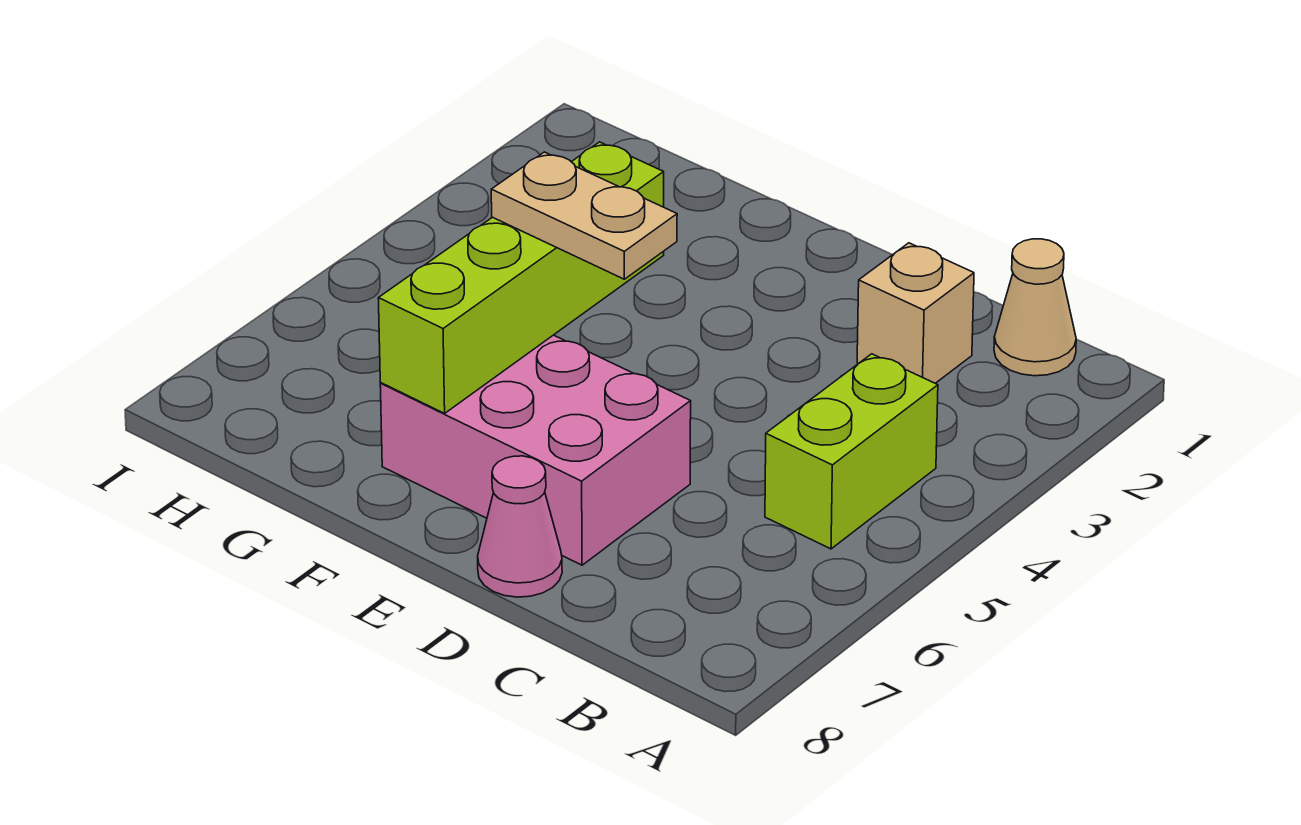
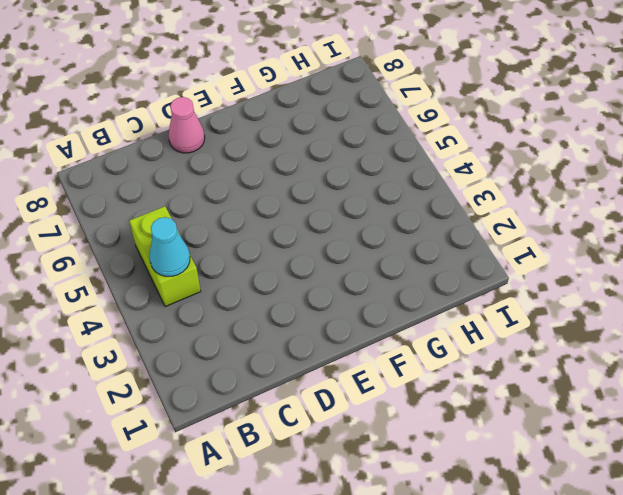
cyan 1x1 cone [149,217,190,276] -> none
none -> tan 1x1 cone [994,239,1076,376]
none -> tan 1x1 brick [857,243,974,383]

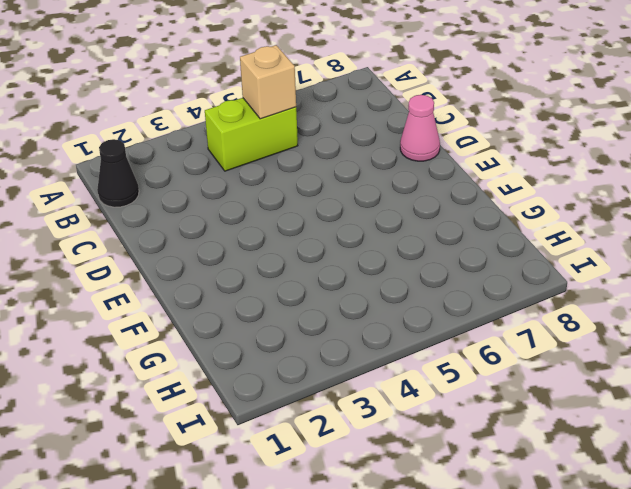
black 1x1 cone [97,139,139,207] -> tan 1x1 cone [994,239,1076,376]
tan 1x1 brick [240,45,296,119] -> tan 1x1 brick moved to [857,243,974,383]
none -> pink 2x3 brick [380,335,691,565]
none -> lime 1x4 brick [378,142,664,413]

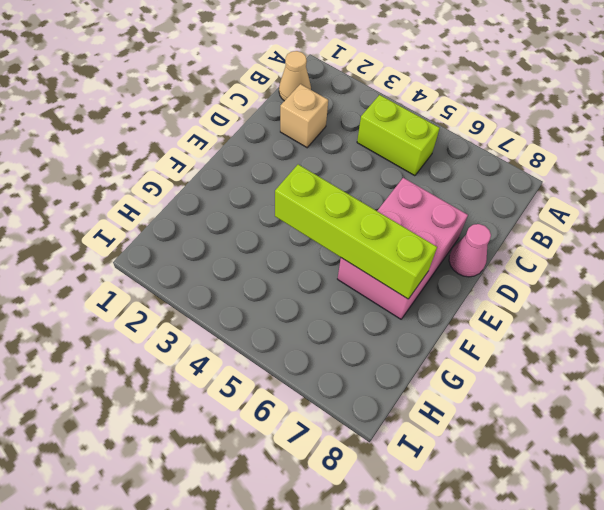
none -> tan 1x2 plate [491,152,677,279]

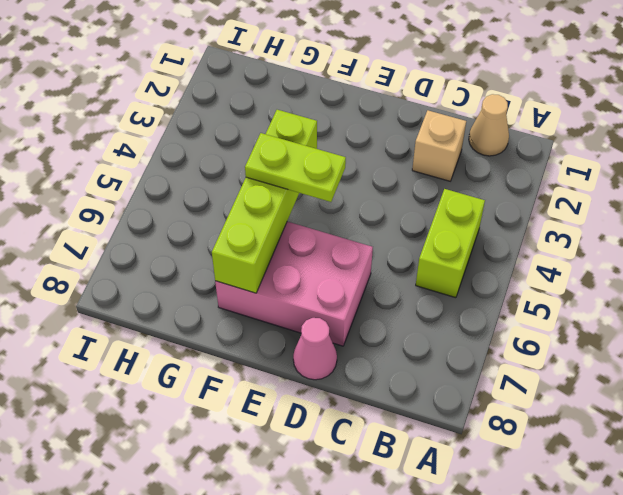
lime 1x2 plate [245,133,346,202] -> tan 1x2 plate [491,152,677,279]

